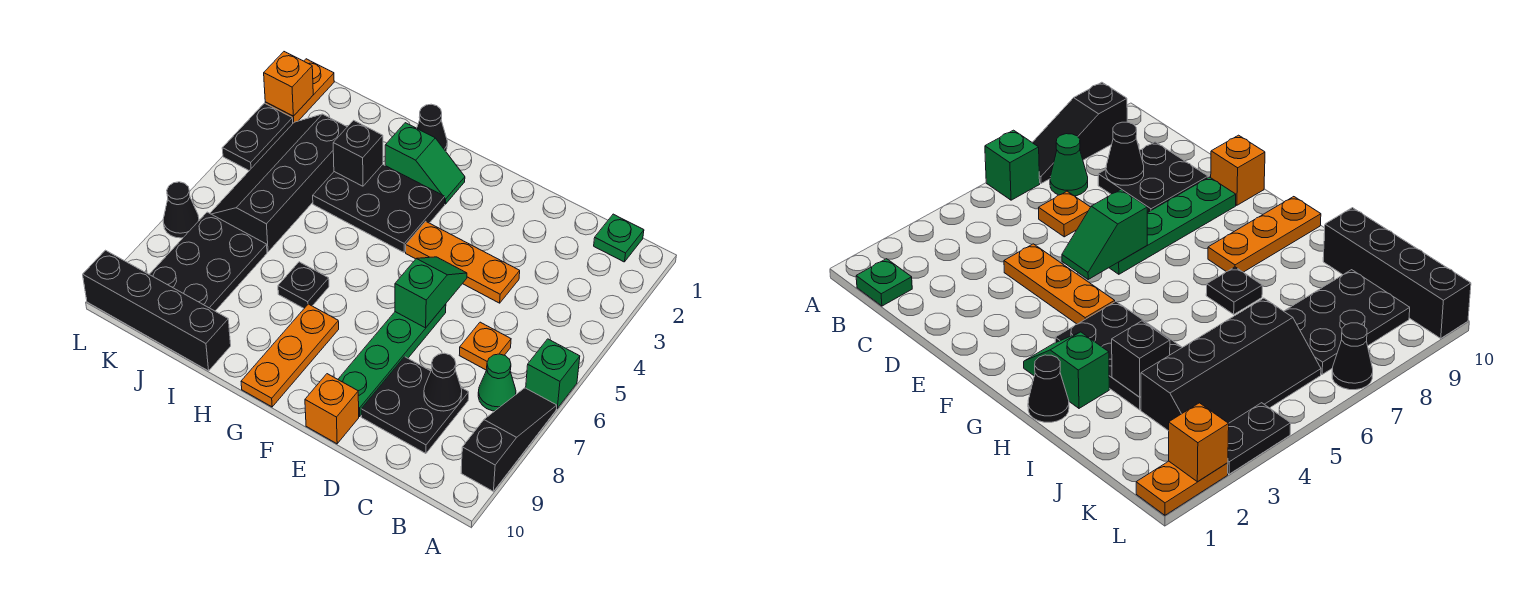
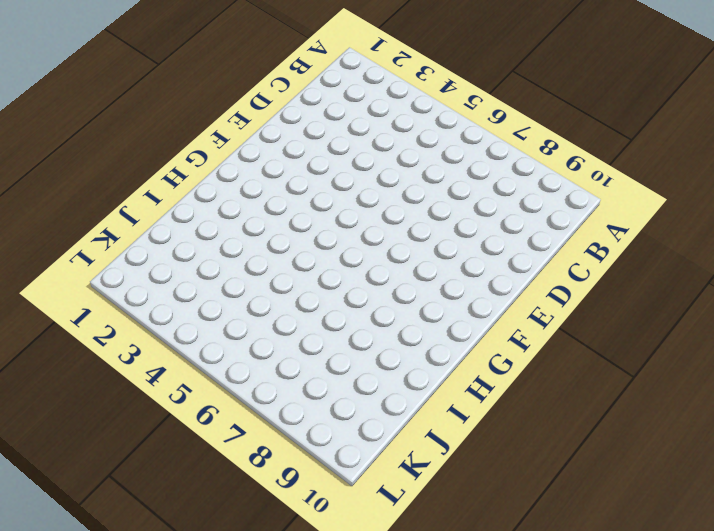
none -> green 1x1 brick [526,339,580,408]
none -> black 1x3 slope [461,388,557,491]
none -> green 1x1 plate [594,214,644,262]

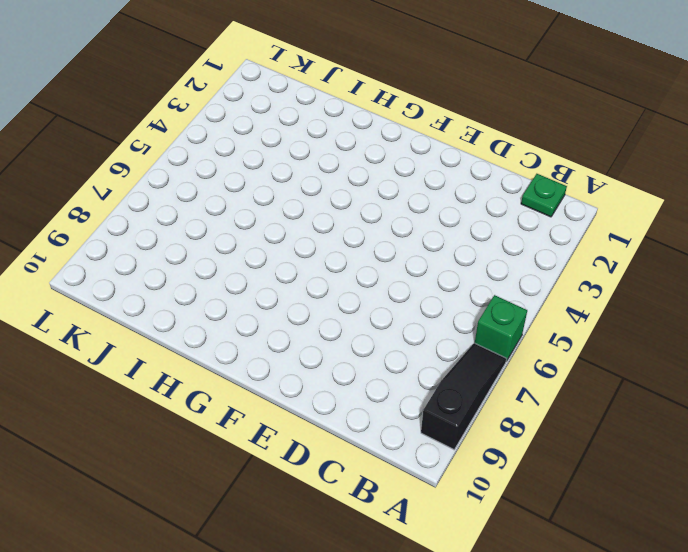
none -> green 1x1 cone [478,354,516,411]
none -> orange 1x1 plate [459,322,511,370]
none -> black 2x2 plate [361,357,469,454]

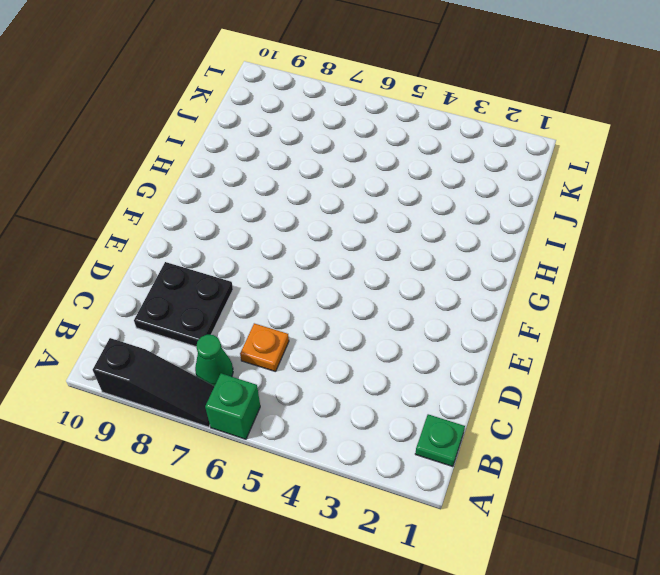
none -> orange 1x3 plate [406,221,520,303]
none -> green 1x4 plate [338,304,446,416]
none -> orange 1x1 brick [305,374,359,444]

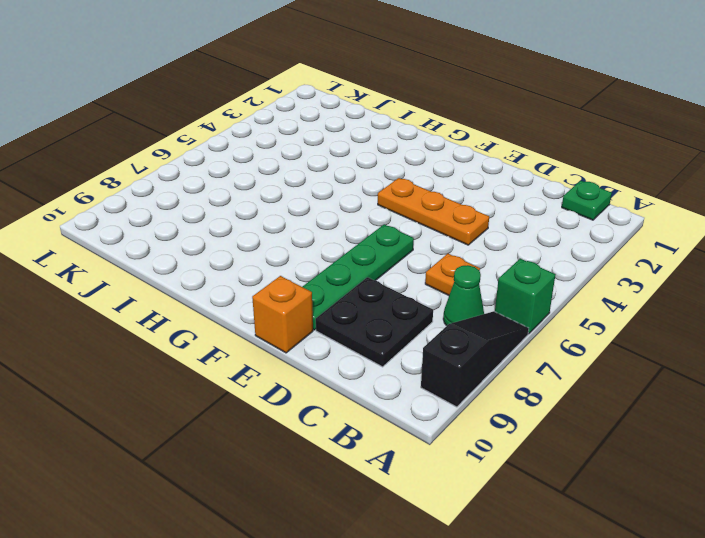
none -> green 1x2 slope [385,123,465,204]
none -> black 2x3 plate [313,165,445,252]
none -> orange 1x3 plate [241,304,339,407]

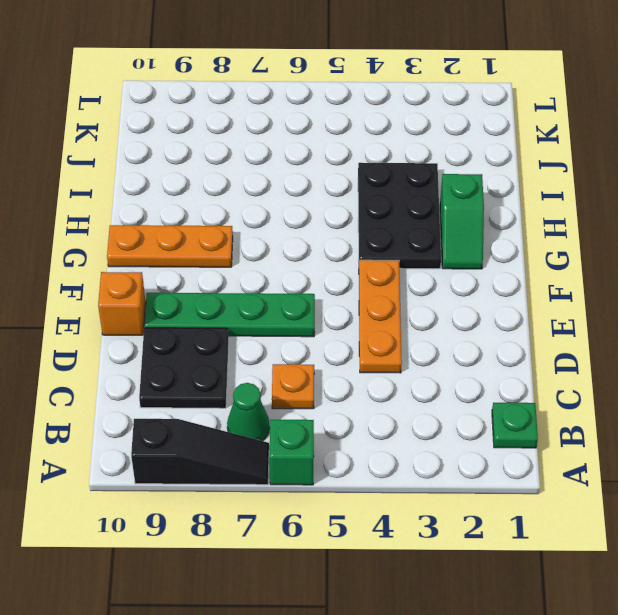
none -> black 1x1 cone [417,104,447,151]
none -> black 1x1 plate [278,262,329,308]
none -> black 1x4 brick [83,250,231,371]

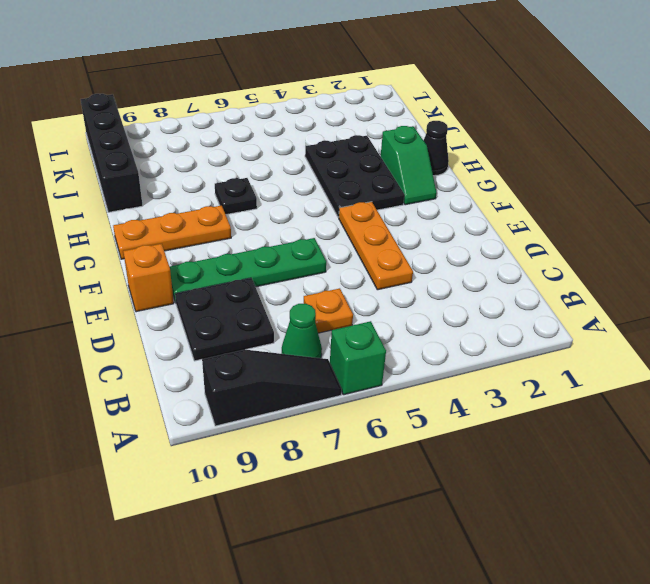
none -> green 1x1 plate [594,214,644,262]
none -> black 2x4 slope [210,114,347,252]
none -> black 2x3 plate [149,212,267,311]

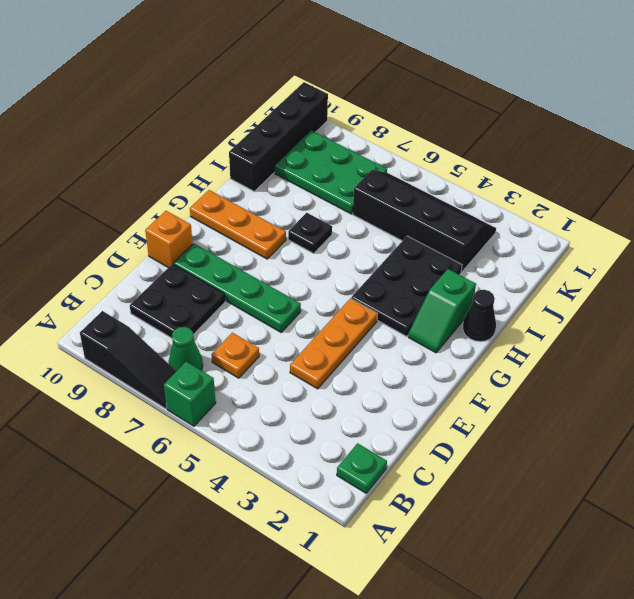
green 2x3 plate [275,130,387,214] -> black 2x3 plate [149,212,267,311]
none -> orange 1x2 plate [265,59,334,123]
none -> black 1x2 plate [222,103,293,171]
none -> black 1x1 cone [163,182,199,238]

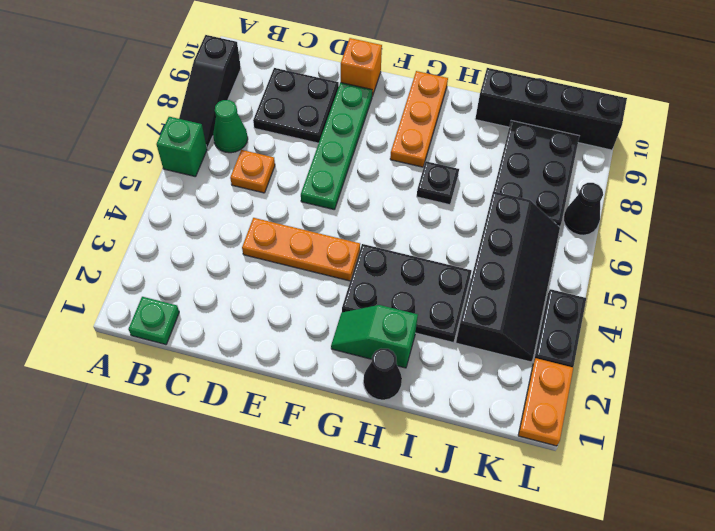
none -> black 1x1 cone [424,353,462,411]
none -> green 1x2 slope [395,257,467,328]
none -> black 1x1 brick [333,120,383,186]

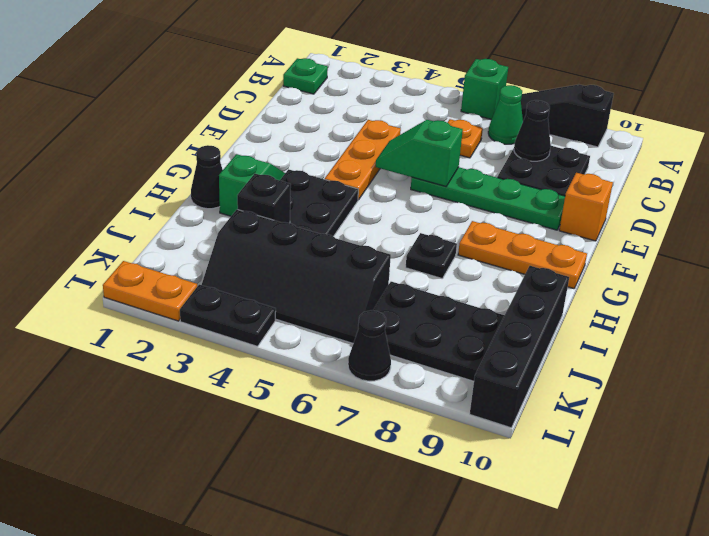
none -> orange 1x1 brick [264,52,313,116]

